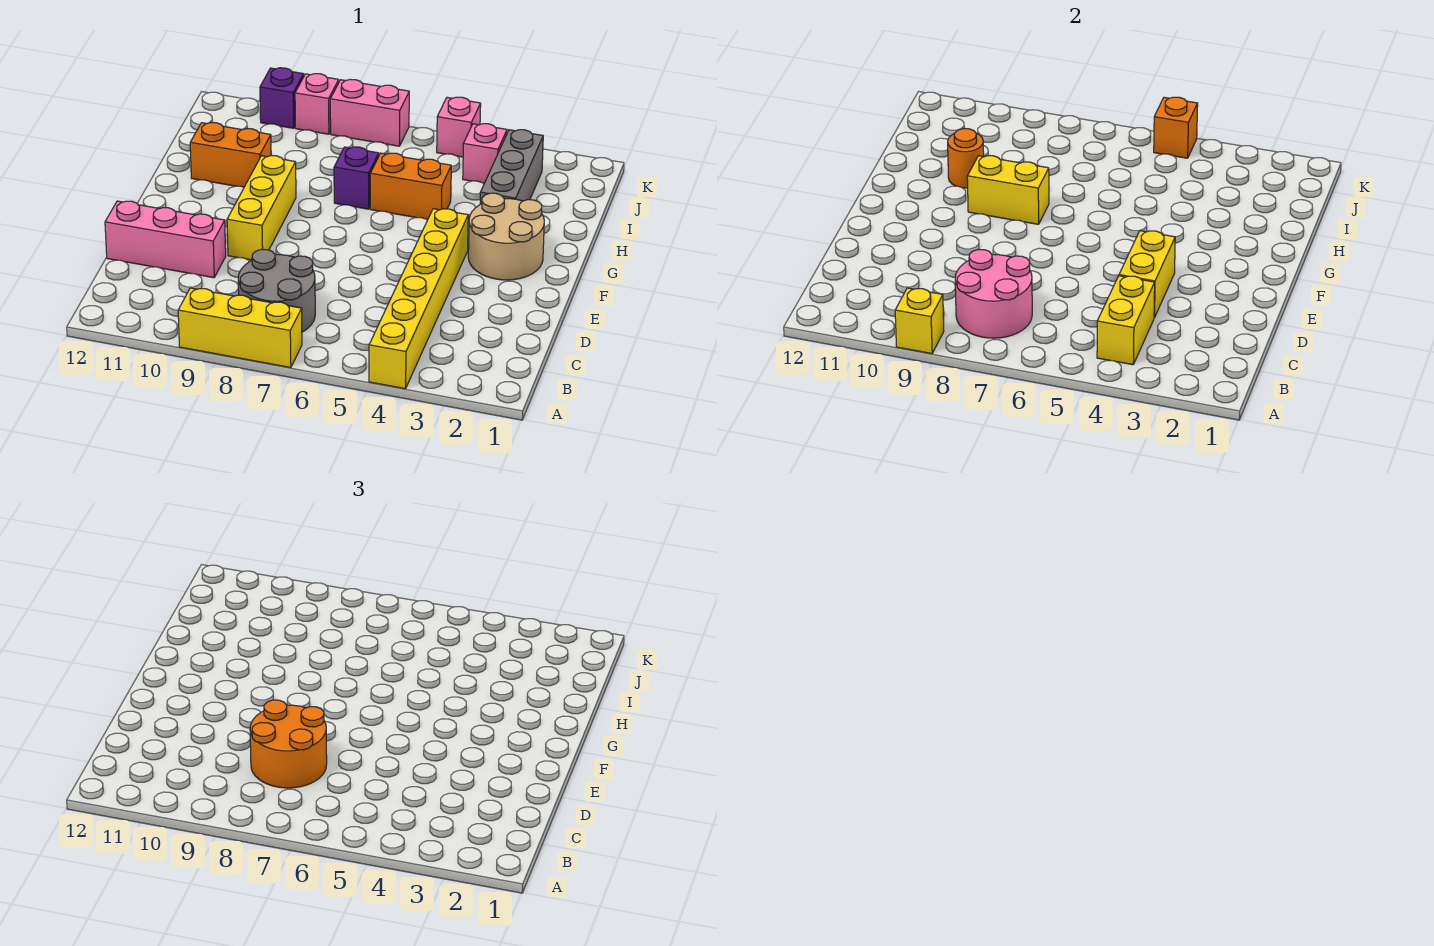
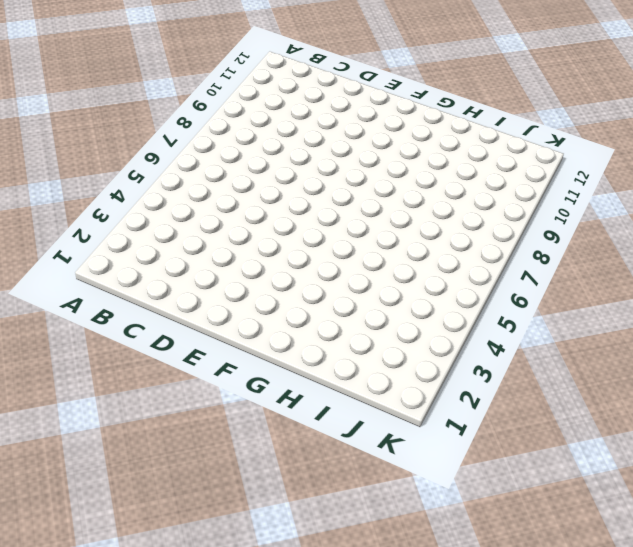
none -> yellow 1x6 brick [369,209,468,389]
none -> yellow 1x3 brick [178,288,302,368]
none -> grey 2x2 round brick [238,250,315,332]

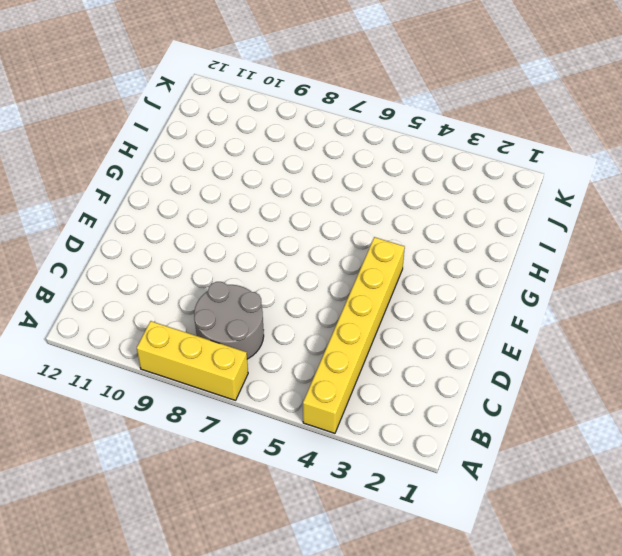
none -> pink 1x3 brick [105,201,226,278]
none -> yellow 1x3 brick [227,156,296,260]
none -> tan 2x2 round brick [468,193,544,280]

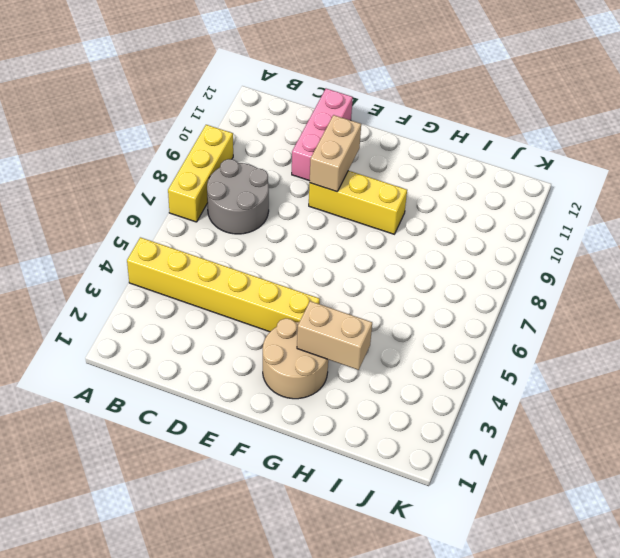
tan 1x2 brick [310,115,361,192] -> none
tan 1x2 brick [297,301,372,370] -> none
none -> grey 1x3 brick [480,130,543,204]
none -> orange 1x2 brick [370,153,451,220]
none -> purple 1x1 brick [334,147,379,209]

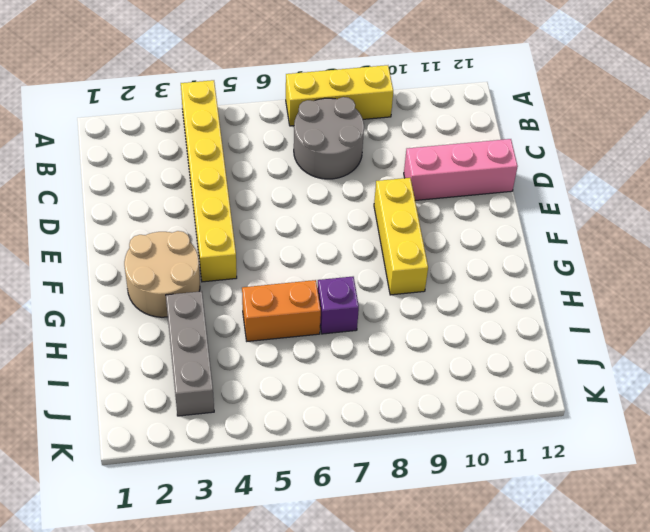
none -> orange 1x2 brick [190,123,271,187]
none -> pink 1x1 brick [463,124,507,183]
none -> pink 1x1 brick [437,97,481,157]

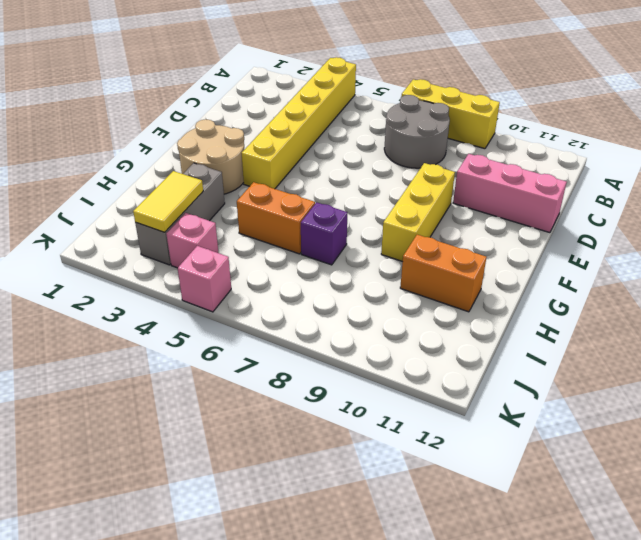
yellow 1x2 tile [133,171,203,232] -> none
none -> pink 1x2 brick [330,79,409,146]
none -> pink 1x1 brick [295,74,339,134]
none -> purple 1x1 brick [260,68,304,128]

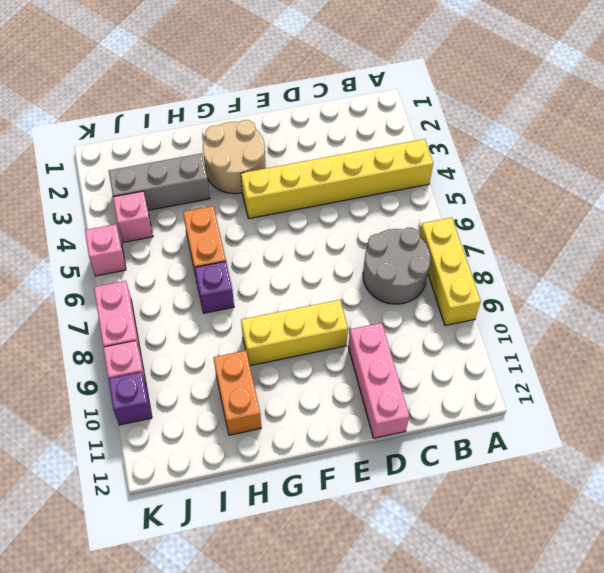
none -> yellow 1x1 brick [895,288,944,354]
none -> yellow 1x2 brick [1097,276,1155,365]
none -> pink 2x2 round brick [955,250,1032,338]

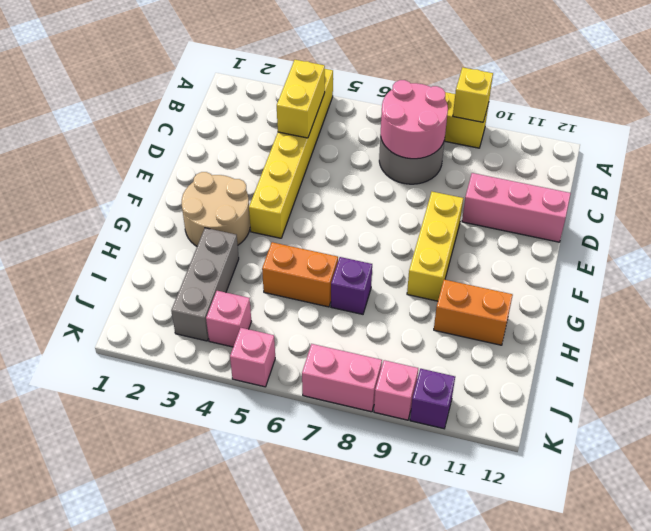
none -> yellow 1x2 brick [1119,231,1175,318]
none -> yellow 1x2 brick [967,156,1049,224]
none -> orange 1x1 round brick [948,129,984,188]

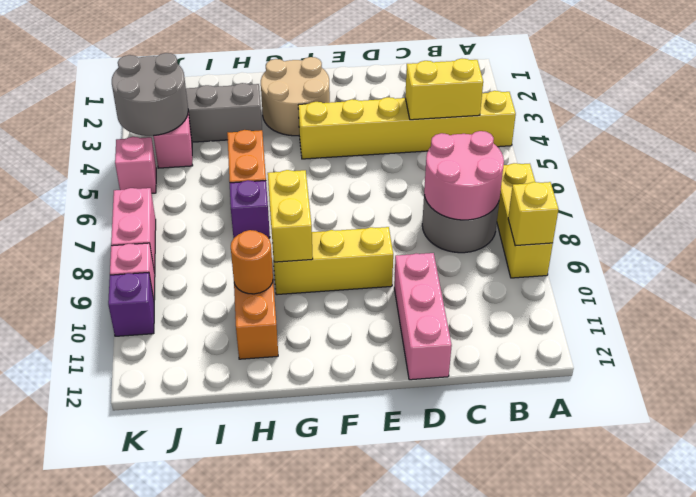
grey 2x2 round brick [112,53,188,136] -> none
none -> yellow 1x2 brick [1119,231,1175,318]
none -> orange 1x1 brick [1154,97,1198,158]
none -> orange 2x2 round brick [250,700,327,788]

